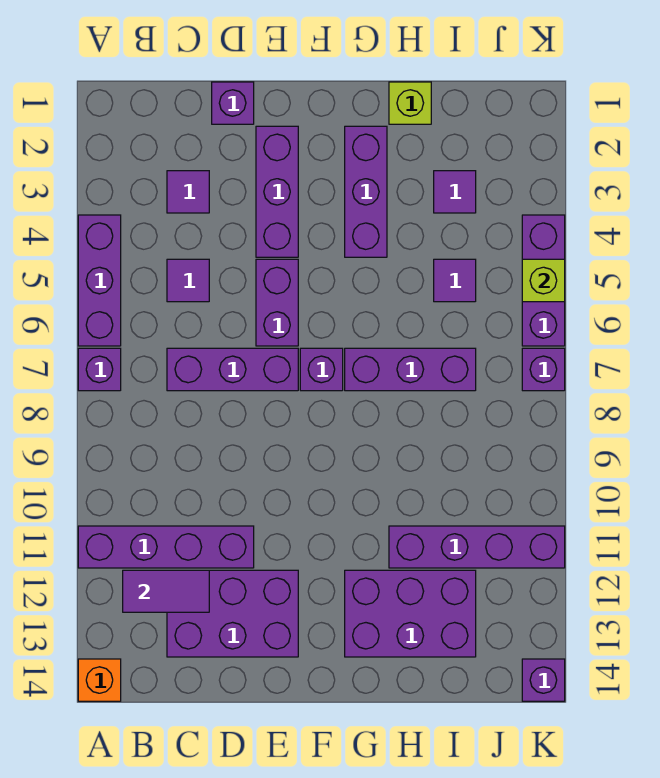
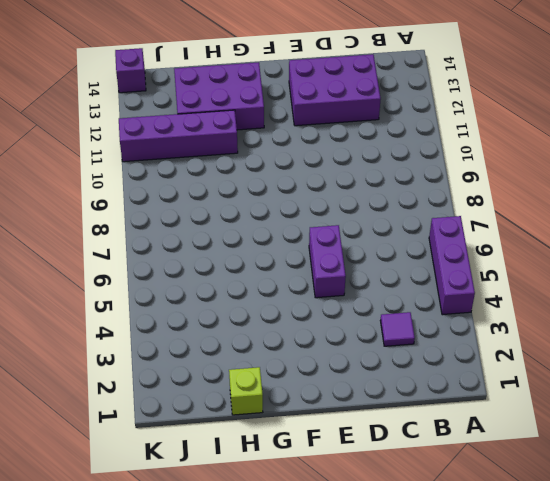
none -> purple 1x1 brick [78,348,121,391]
none -> purple 1x4 brick [78,526,254,568]
none -> orange 1x1 brick [78,659,121,701]

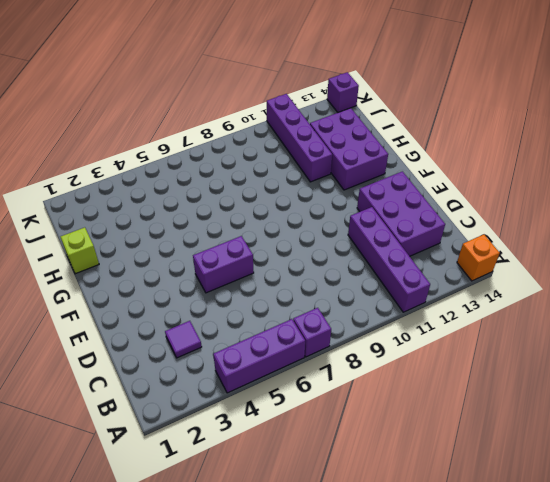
none -> purple 1x1 tile [167,259,209,302]
none -> purple 1x3 brick [167,348,298,391]
none -> purple 1x1 brick [212,82,254,124]

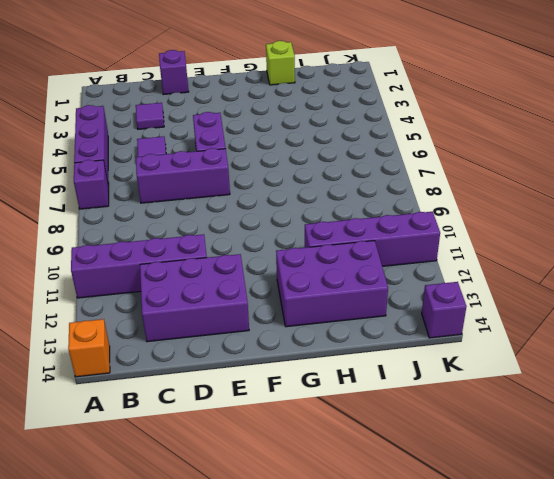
none -> purple 1x3 brick [256,126,298,257]
none -> purple 1x1 brick [300,348,343,391]
none -> purple 1x3 brick [345,126,387,257]

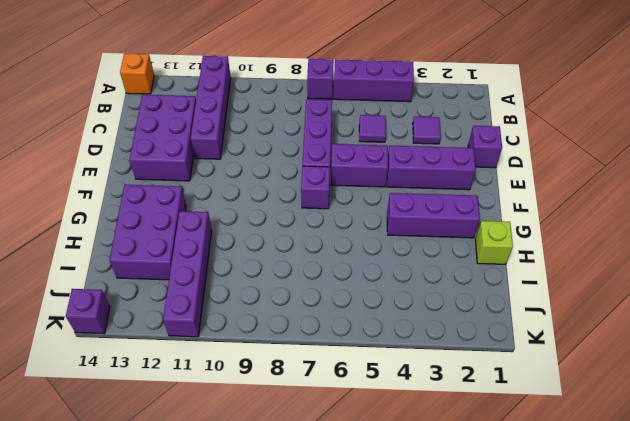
none -> purple 1x3 brick [345,348,476,391]
none -> purple 1x1 tile [434,171,476,213]
none -> purple 1x1 tile [434,259,476,302]

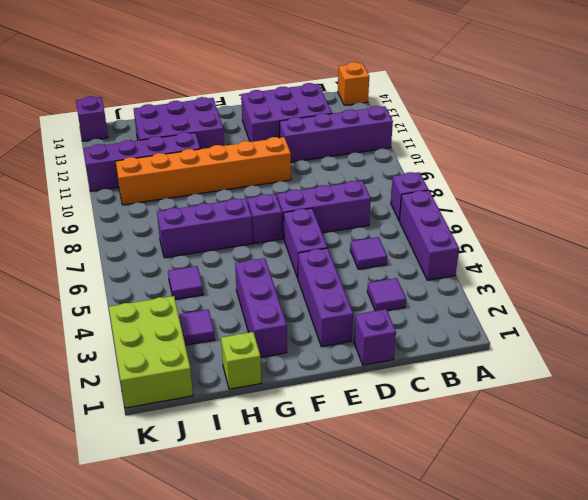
orange 1x6 brick [115,137,291,205] -> none
lime 2x3 brick [109,296,193,408] -> none
none -> purple 1x3 brick [522,215,565,346]
none -> purple 1x1 brick [522,348,565,391]
none -> purple 1x2 tile [123,570,209,612]

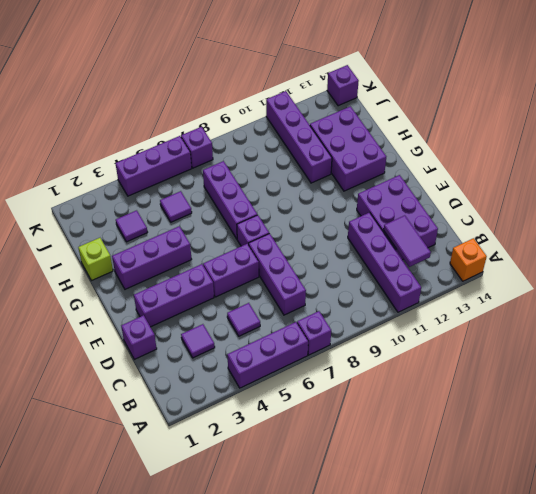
none -> lime 1x1 brick [522,259,565,302]

